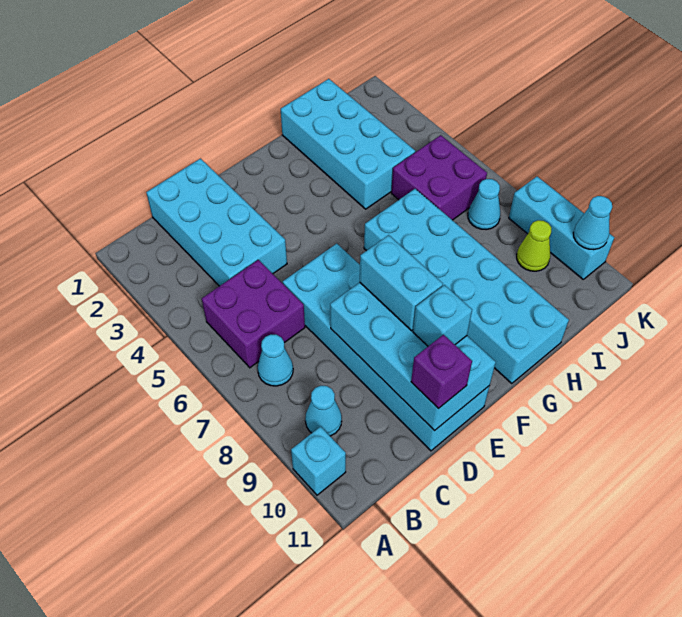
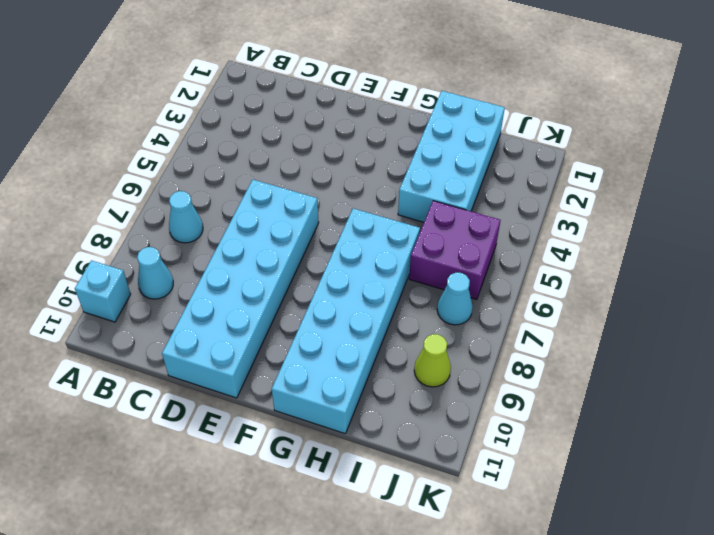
none -> purple 2x2 brick [202,260,305,368]
none -> cyan 2x4 brick [146,159,287,286]
none -> cyan 1x3 brick [509,177,614,279]

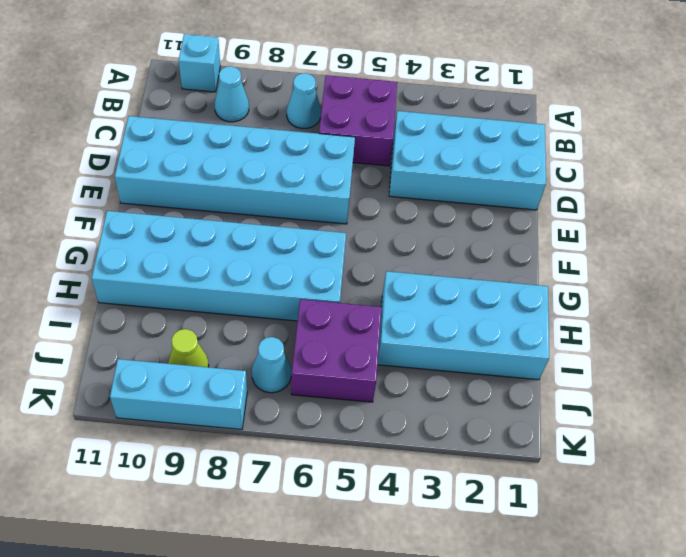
none -> cyan 2x4 brick [330,282,496,431]
none -> cyan 1x1 cone [573,196,612,250]
none -> purple 1x1 brick [411,334,472,409]

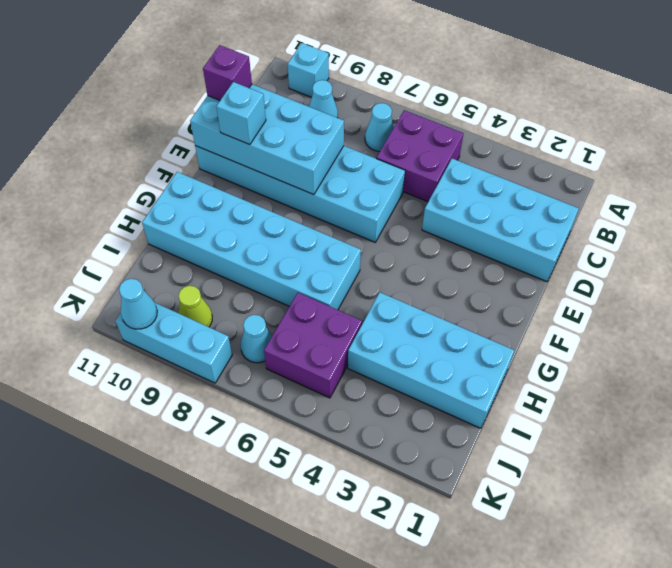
none -> cyan 1x2 brick [360,235,443,331]

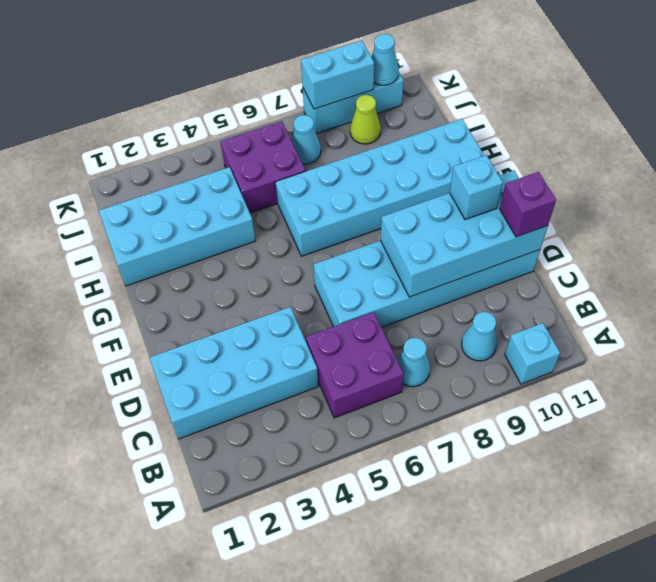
cyan 1x2 brick [301,41,374,109] -> cyan 1x2 brick moved to [360,235,443,331]

